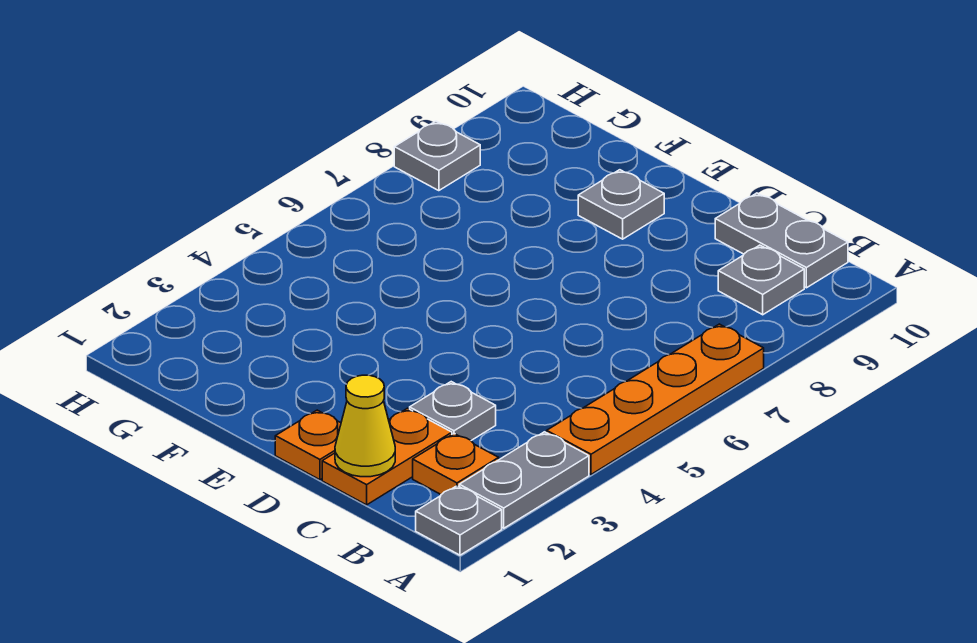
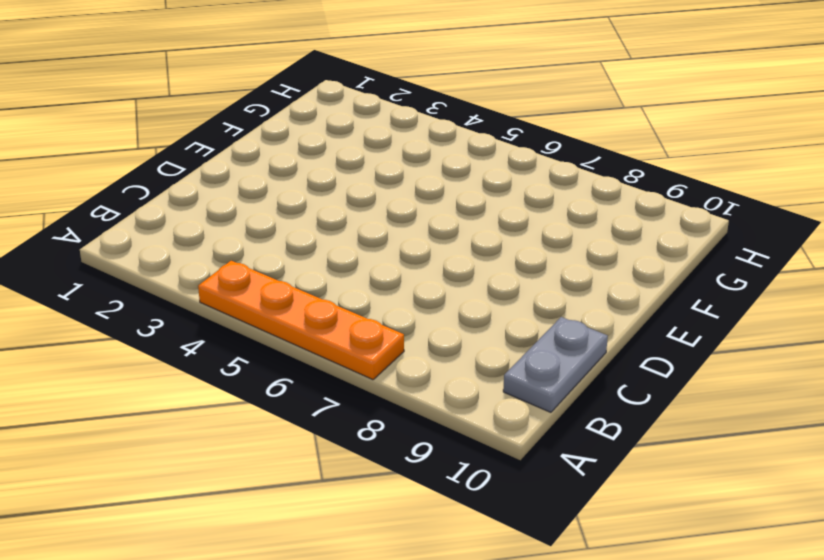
none -> grey 1x1 plate [416,486,502,555]
none -> grey 1x2 plate [459,432,589,528]
none -> orange 1x1 plate [413,434,499,494]

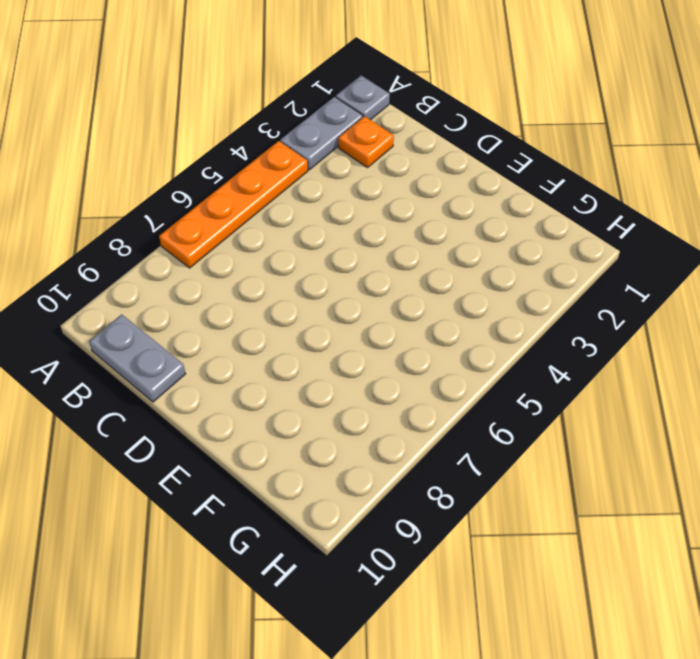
none -> grey 1x1 plate [718,245,804,315]
none -> orange 1x2 plate [322,408,452,505]
none -> grey 1x1 plate [410,382,496,440]

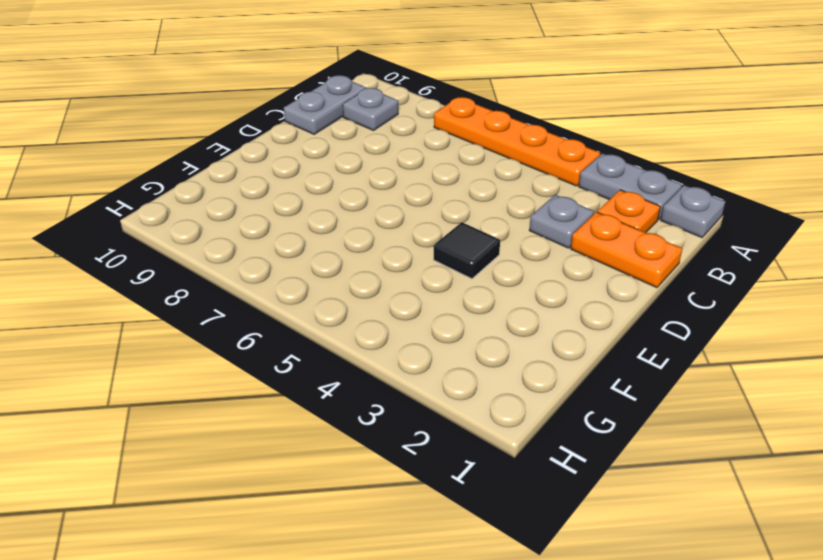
black 1x1 tile [434,222,500,279] -> none
none -> orange 1x1 plate [275,410,341,480]
none -> grey 1x1 plate [578,170,664,239]
none -> grey 1x1 plate [394,121,480,191]

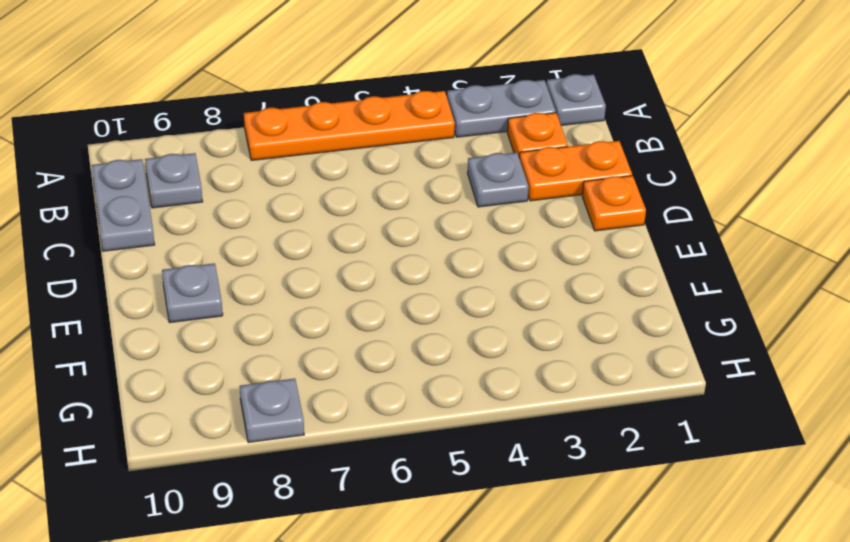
none -> yellow 1x1 cone [335,375,395,477]

